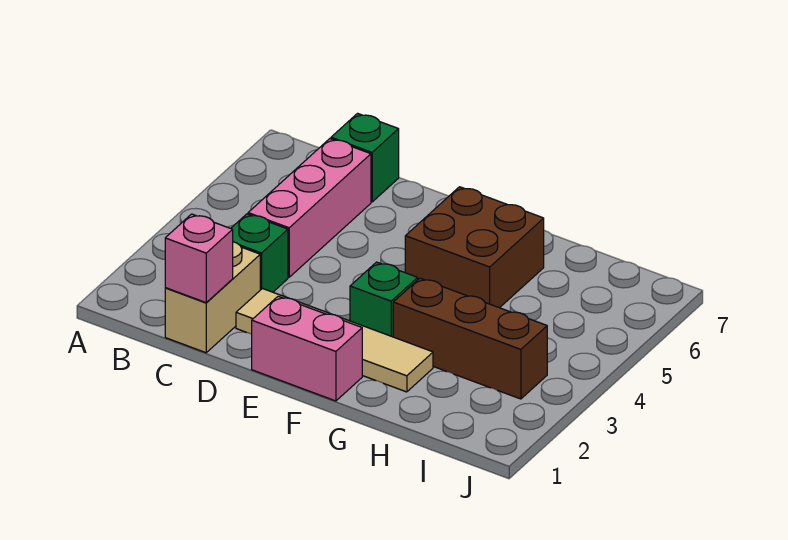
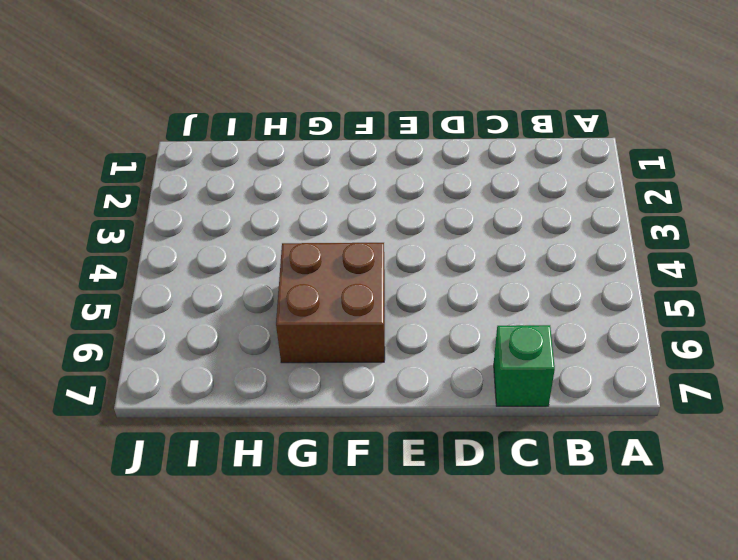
none -> tan 1x2 brick [165,242,260,353]
none -> green 1x1 brick [231,214,288,292]

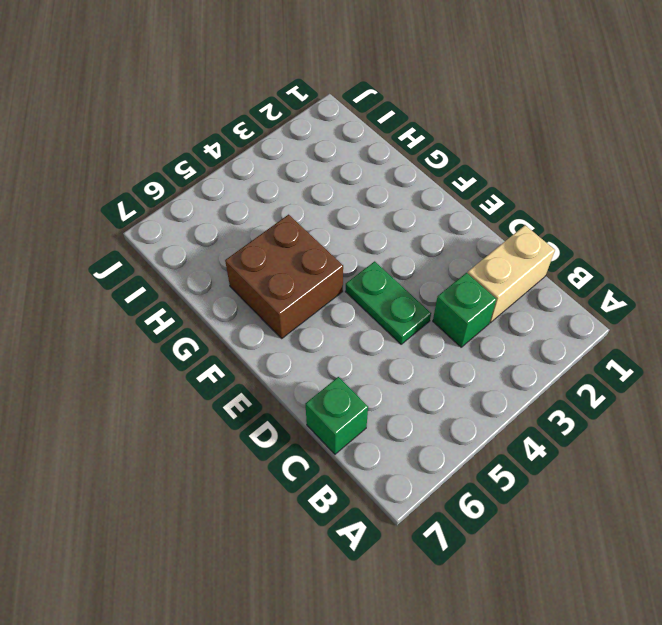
green 1x2 plate [345,261,431,344] -> none
none -> pink 1x3 brick [248,139,371,277]
none -> tan 1x4 tile [236,289,433,392]

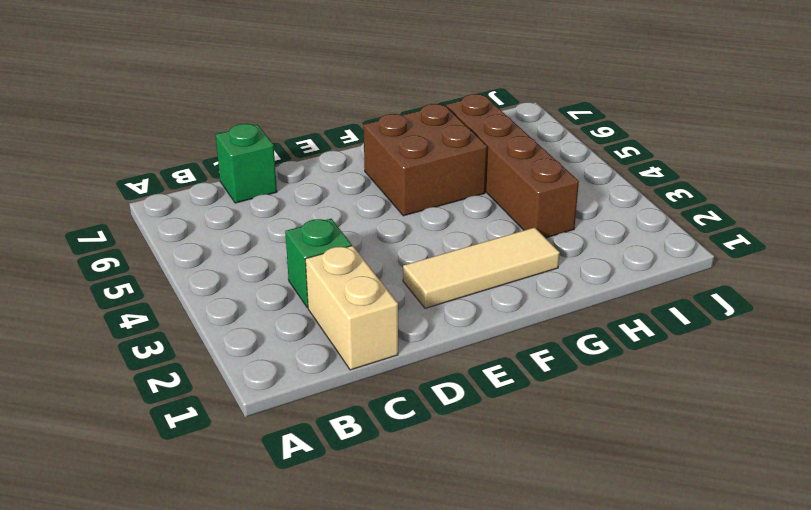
tan 1x3 tile [403,227,560,308] -> tan 1x4 tile [236,289,433,392]
brown 1x4 brick [446,94,579,238] -> brown 1x3 brick [393,278,547,399]
none -> pink 1x3 brick [248,139,371,277]
none -> pink 1x2 brick [252,296,362,401]

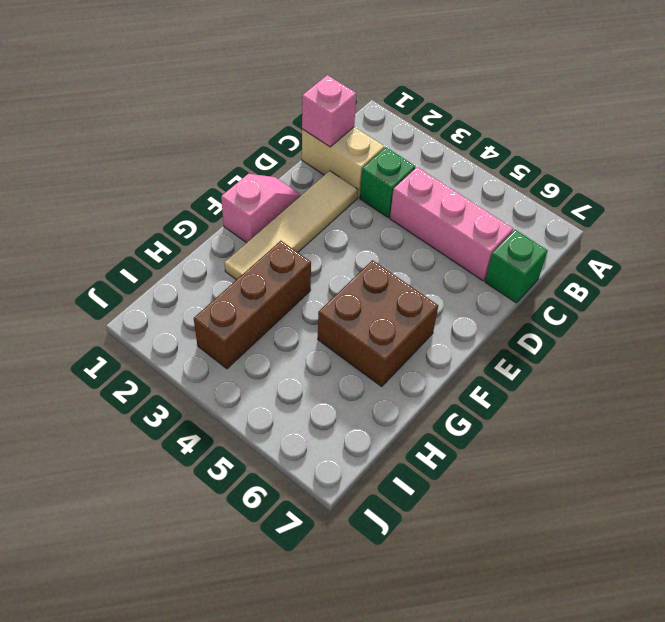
pink 1x2 slope [221,174,301,243] -> pink 1x2 brick [252,296,362,401]
none -> green 1x1 brick [350,262,418,337]

